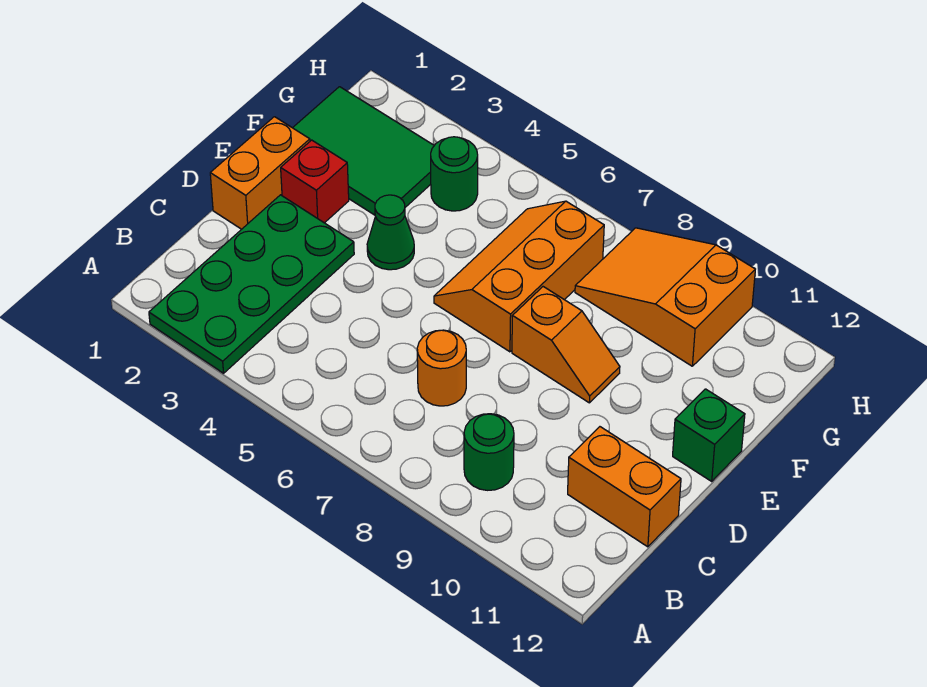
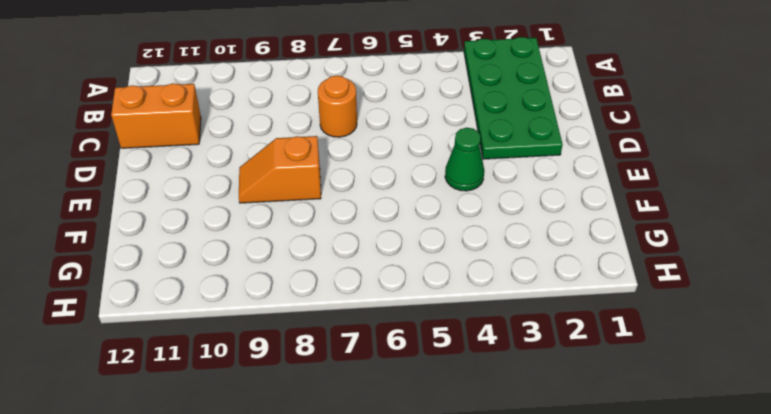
none -> green 1x1 round brick [464,414,514,490]
none -> orange 1x2 brick [210,117,310,229]
none -> red 1x1 brick [281,140,349,223]

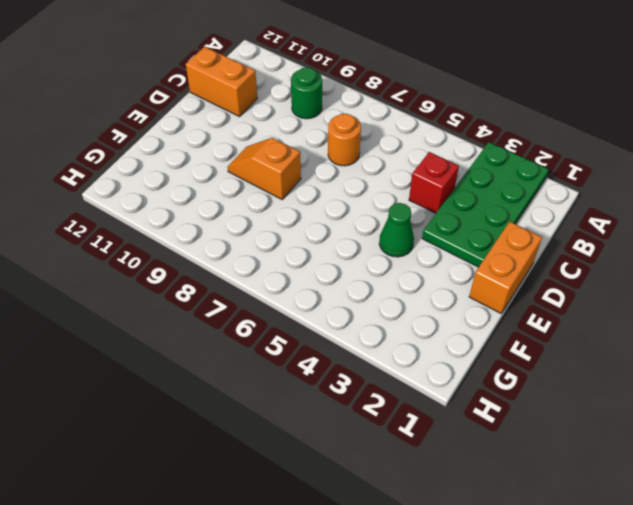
red 1x1 brick [409,152,459,213] -> red 1x1 brick moved to [281,140,349,223]
none -> orange 2x3 slope [434,201,604,352]
none -> green 1x1 brick [673,389,745,481]
none -> green 2x3 tile [293,87,434,215]

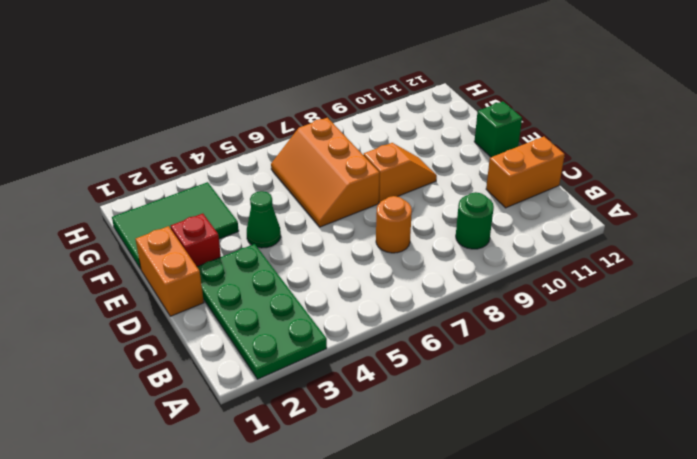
none -> green 1x1 round brick [431,137,478,211]
none -> orange 2x3 slope [575,228,755,366]

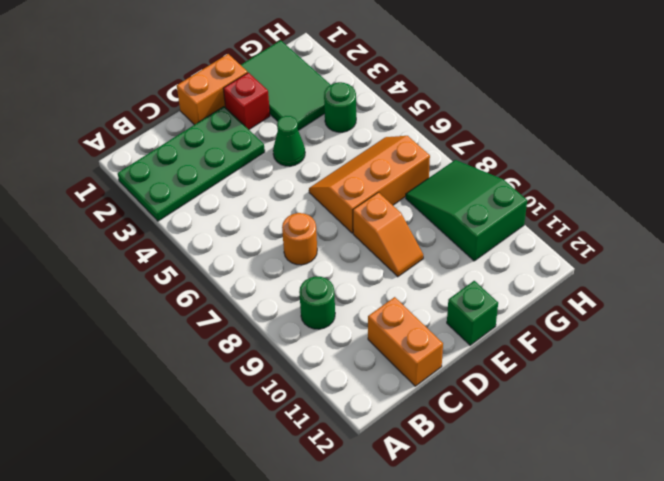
green 2x3 slope [406,160,527,261] -> orange 2x3 slope [575,228,755,366]

